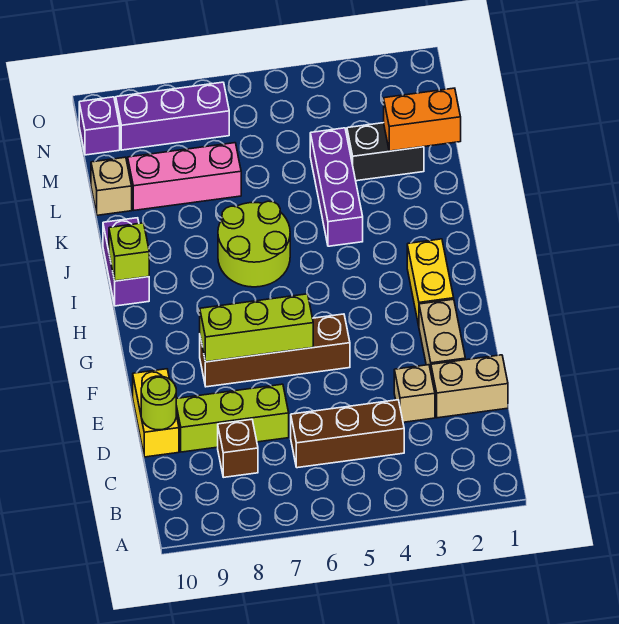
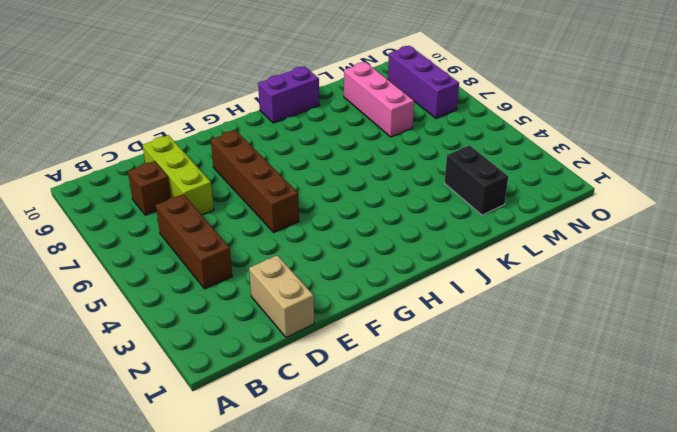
none -> tan 1x1 brick [394,365,435,422]
none -> yellow 1x2 brick [133,369,179,457]
none -> tan 1x2 brick [419,299,465,371]

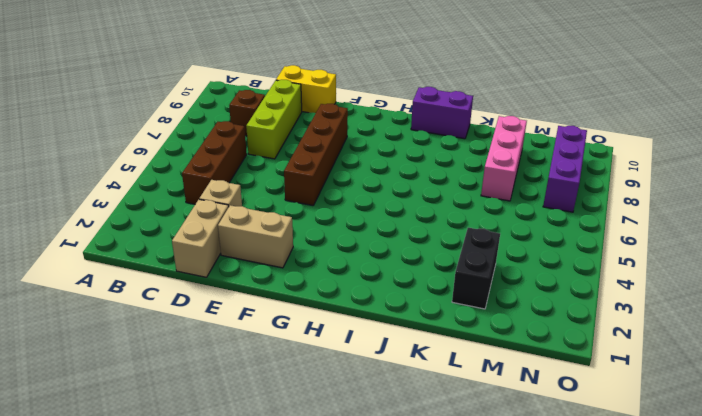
none -> yellow 1x2 brick [407,239,454,326]
none -> lime 2x2 round brick [218,201,290,287]
none -> purple 1x3 brick [310,128,363,246]

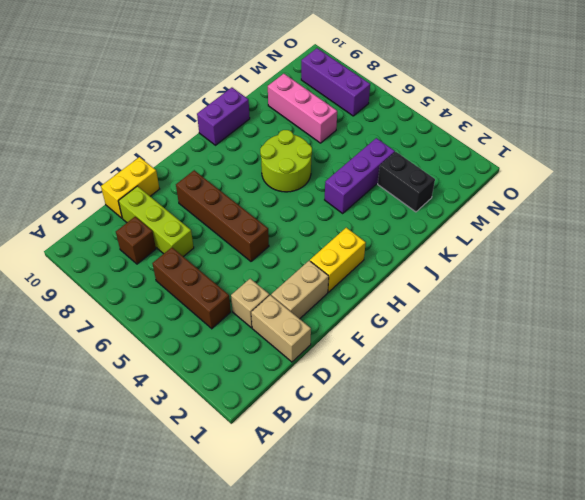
none -> tan 1x1 brick [91,157,132,215]
none -> purple 1x1 brick [79,97,120,155]
none -> lime 1x1 round brick [141,376,176,430]

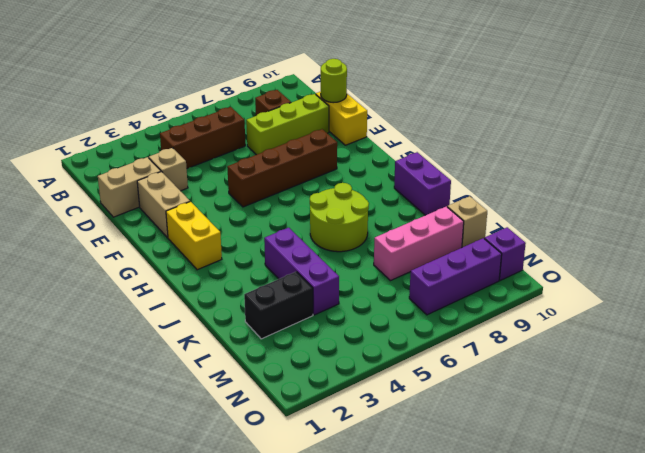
none -> lime 1x3 brick [200,294,313,362]
none -> lime 1x1 brick [109,223,149,281]
none -> orange 1x2 brick [384,88,461,151]

